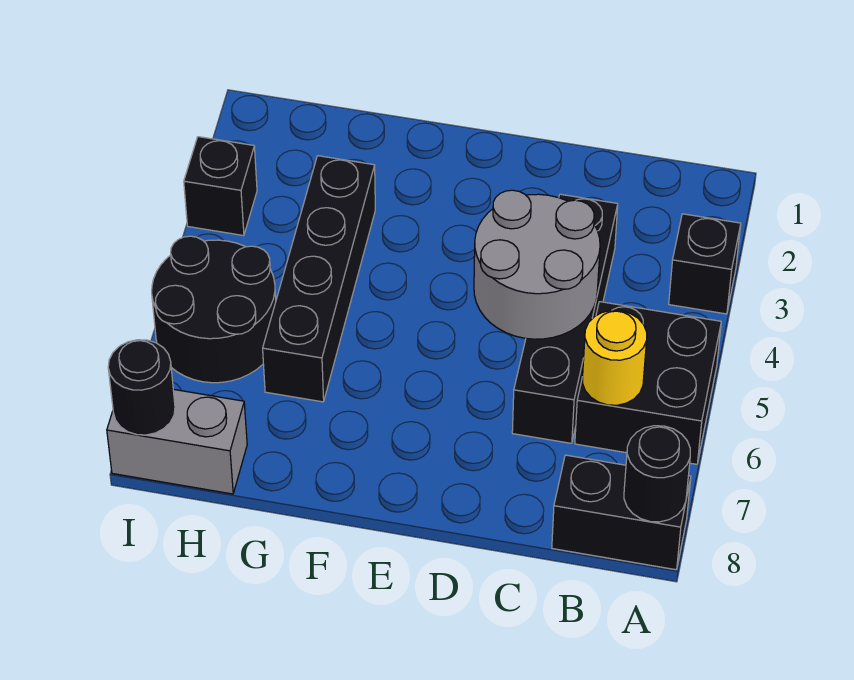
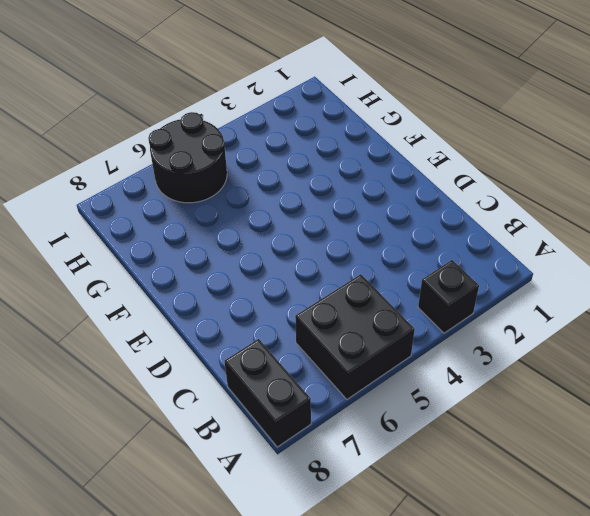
none -> black 1x4 brick [512,194,618,443]
none -> black 1x4 brick [263,156,375,402]
none -> grey 1x2 brick [107,389,247,494]

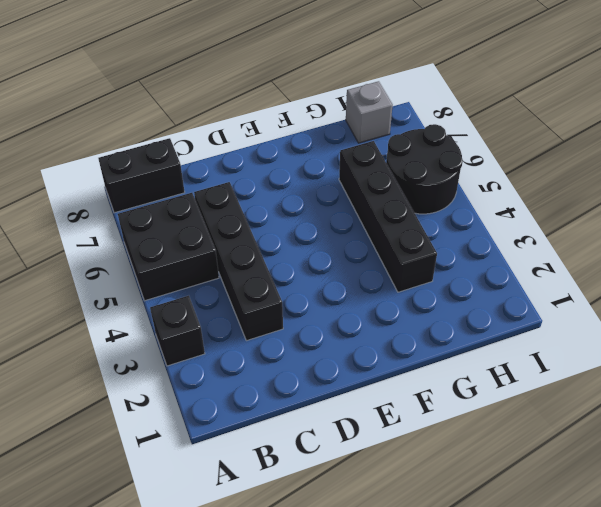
grey 1x1 brick [346,81,393,143] -> grey 1x2 brick [107,389,247,494]
none -> black 1x1 brick [184,137,257,236]
none -> black 1x1 round brick [624,426,690,522]
none -> yellow 1x1 round brick [583,310,647,405]

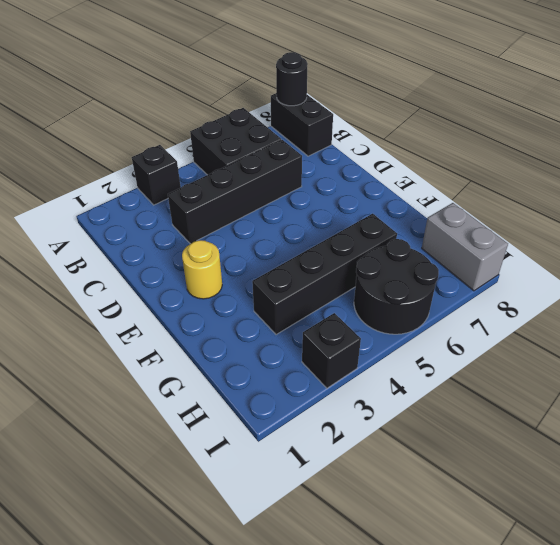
yellow 1x1 round brick [182,240,222,299] -> yellow 1x1 round brick moved to [583,310,647,405]
none -> grey 2x2 round brick [474,190,600,339]
none -> black 1x1 round brick [108,340,175,435]

